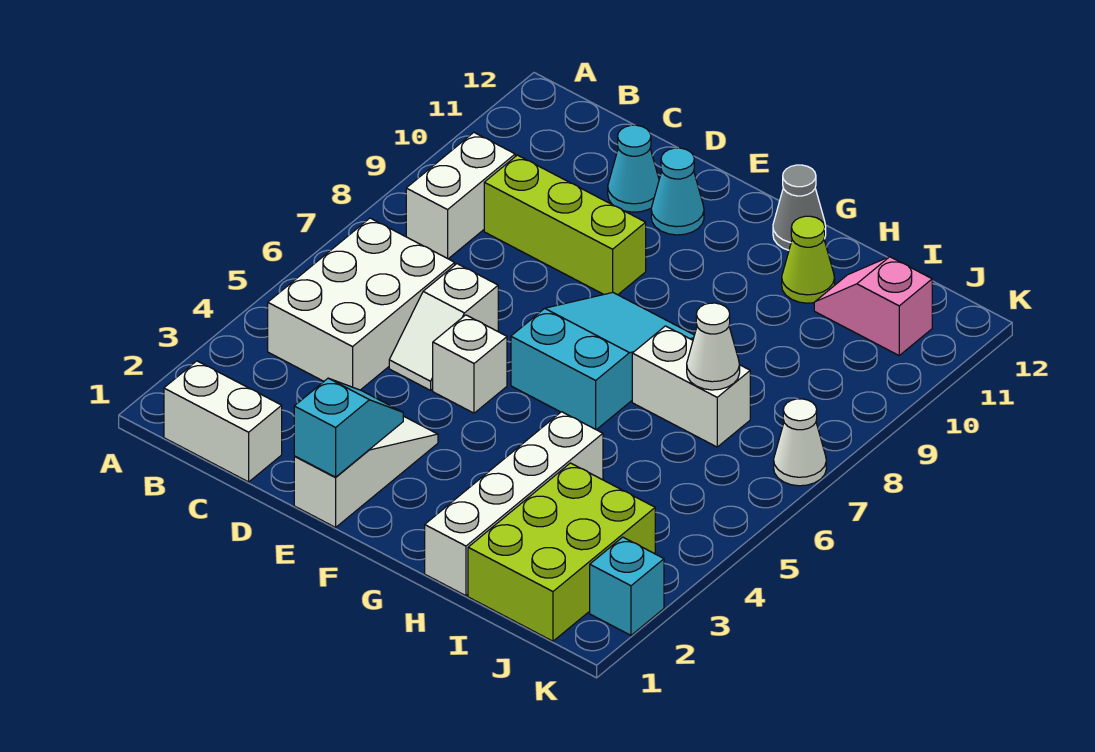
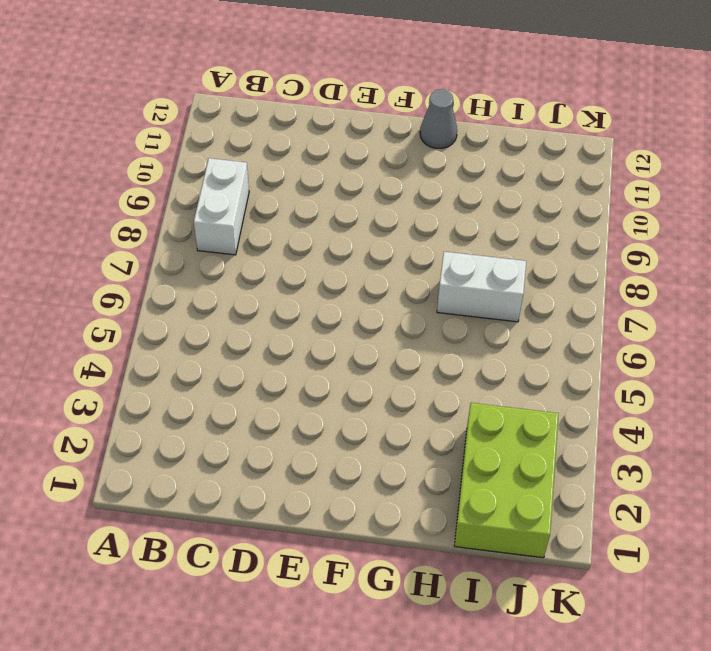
none -> white 1x2 brick [164,361,282,482]
none -> white 2x3 brick [268,218,455,390]
none -> lime 1x3 brick [484,155,646,295]

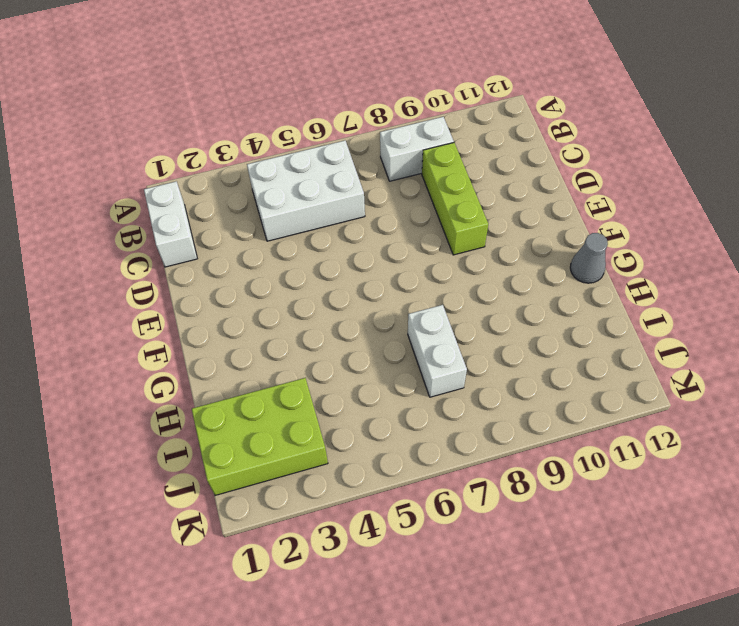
none -> white 1x2 slope [389,264,498,390]
none -> cyan 1x1 cone [608,125,659,212]
none -> white 1x3 slope [294,416,438,527]

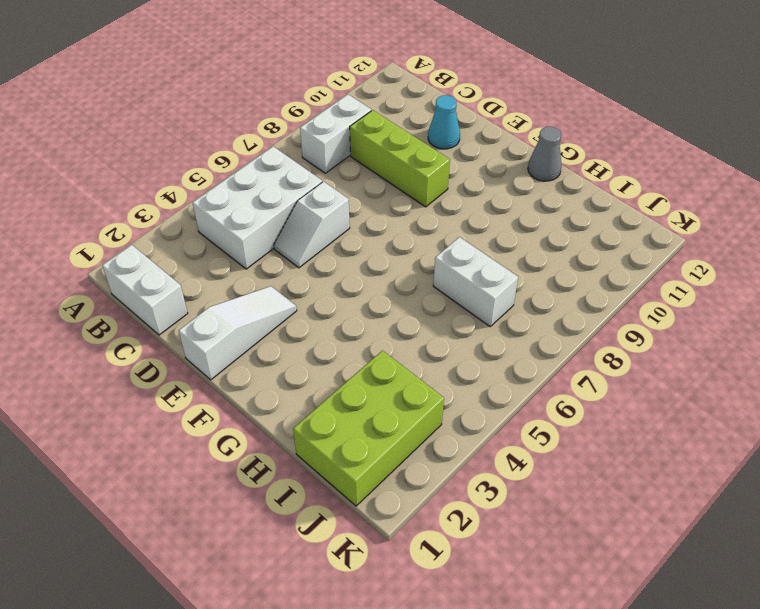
none -> white 1x1 brick [433,315,507,413]
none -> cyan 1x1 cone [651,148,704,235]
none -> cyan 2x3 slope [511,293,694,430]

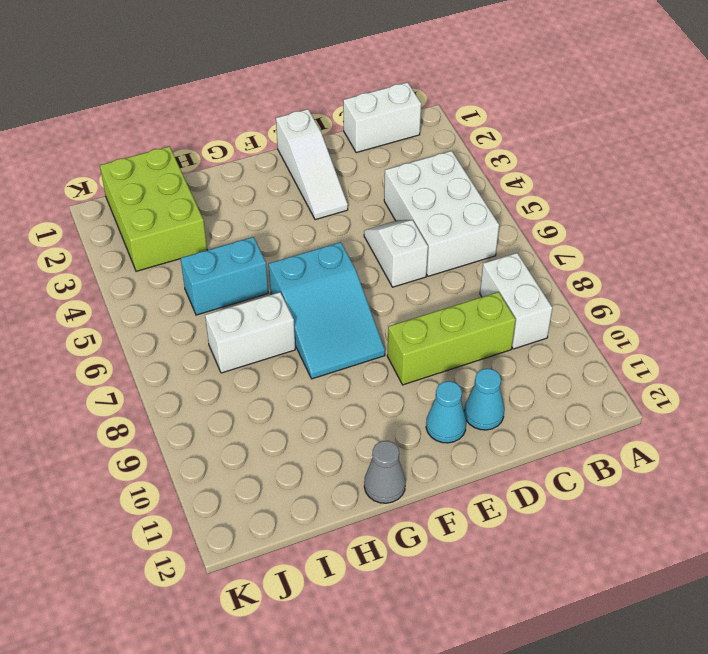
cyan 1x2 brick [180,237,268,315] -> none
none -> white 1x1 brick [433,315,507,413]
none -> white 1x4 brick [425,412,603,596]
none -> lime 1x1 cone [782,216,835,303]

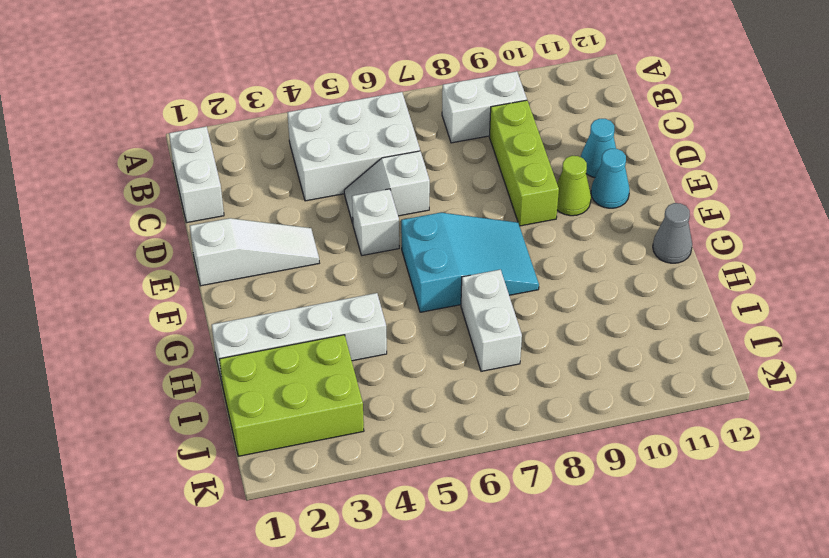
lime 1x1 cone [557,156,591,216] -> lime 1x1 cone moved to [782,216,835,303]
none -> pink 1x2 slope [814,257,932,355]
none -> cyan 1x1 brick [590,537,664,635]
none -> white 1x1 cone [774,399,826,486]

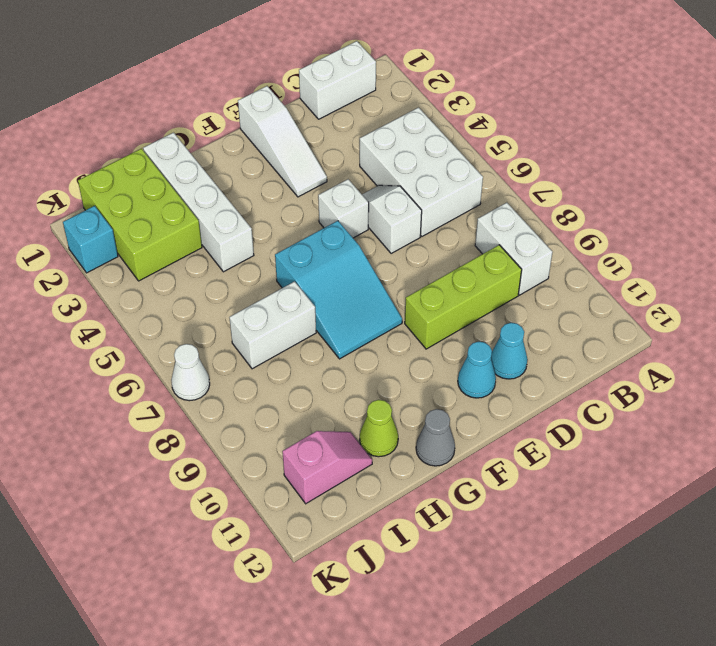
none -> cyan 1x2 slope [294,378,403,477]
none -> white 1x1 cone [687,303,740,390]

